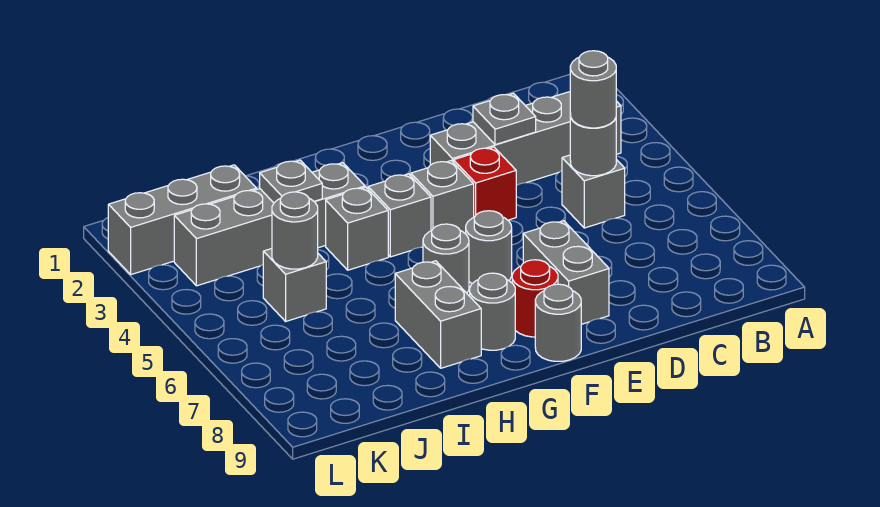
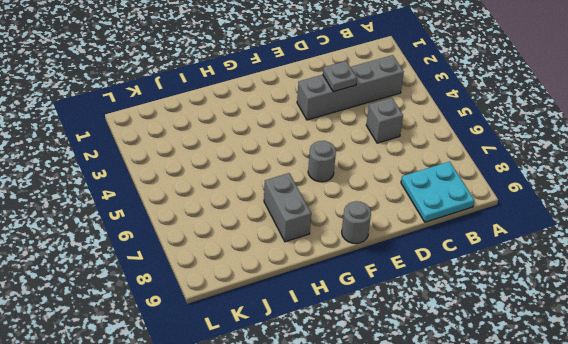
cyan 2x2 plate [401,162,474,222] -> none
none -> red 1x1 brick [454,147,516,220]
none -> grey 1x2 brick [523,221,609,324]
none -> grey 1x1 brick [411,161,474,234]

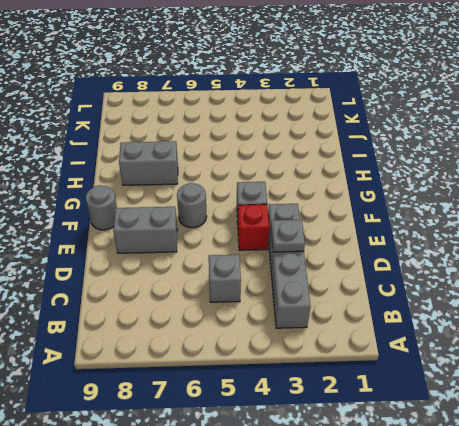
none -> red 1x1 round brick [512,260,558,337]
none -> grey 1x1 brick [368,174,431,257]
none -> grey 1x1 round brick [423,224,469,293]

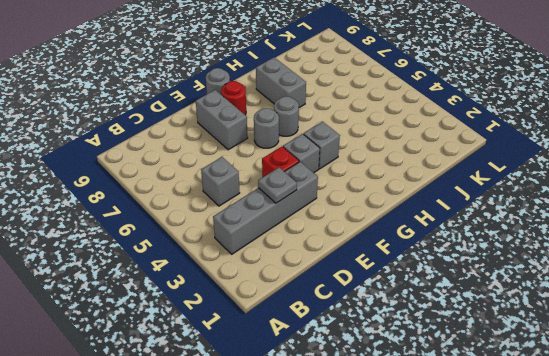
none -> grey 1x1 round brick [470,273,515,350]
none -> grey 1x4 brick [174,163,365,286]
none -> grey 1x1 brick [326,187,388,270]

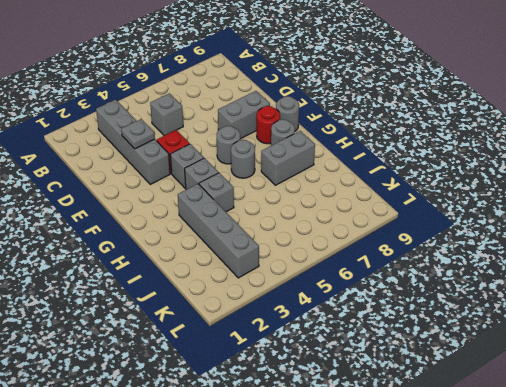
none -> grey 1x3 brick [108,165,256,274]
none -> grey 1x1 brick [263,249,326,321]
none -> grey 1x1 round brick [570,114,616,176]

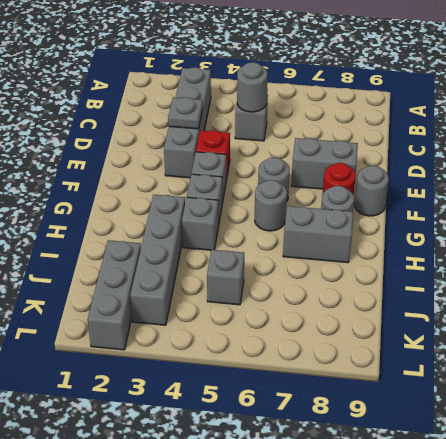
none -> grey 1x1 plate [260,160,322,203]
none -> grey 1x1 round brick [272,192,318,269]
none -> grey 1x1 round brick [570,51,616,128]

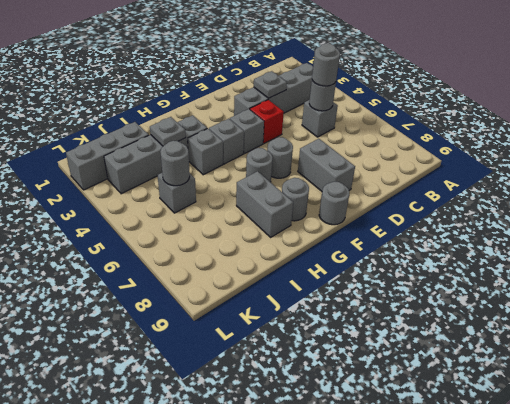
none -> red 1x1 round brick [512,260,558,337]

